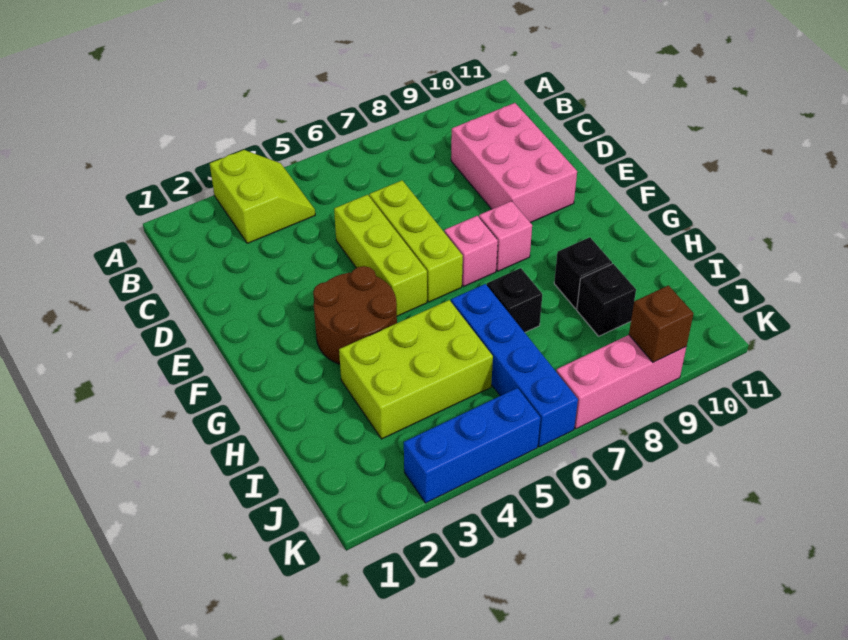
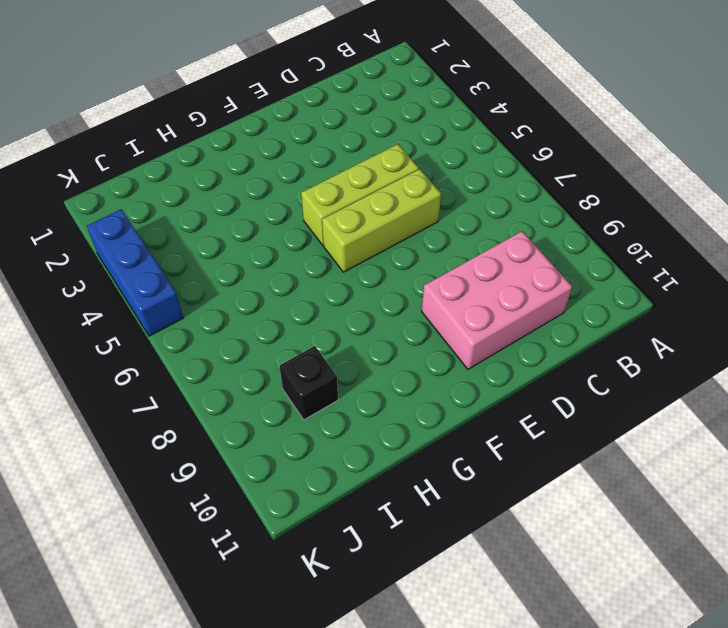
none -> lime 2x2 slope [210,150,315,243]
none -> brown 2x2 round brick [313,266,397,364]
none -> pink 1x1 brick [444,216,498,287]

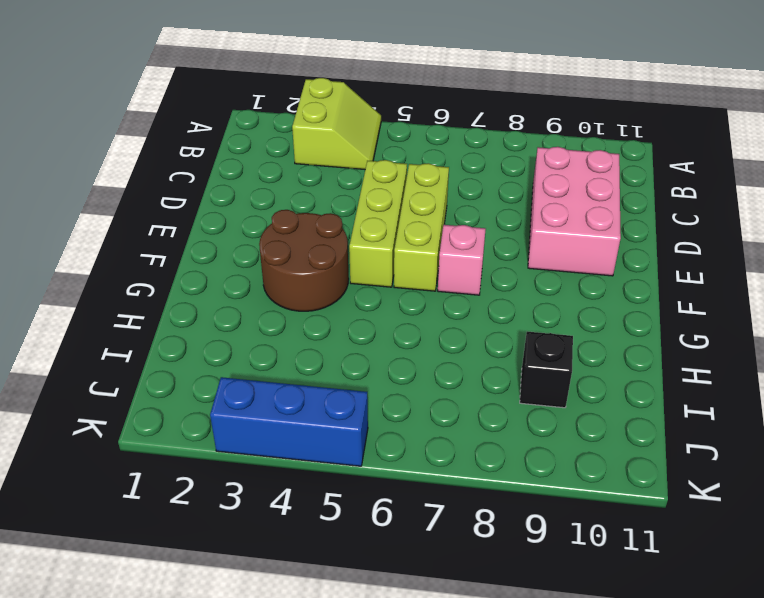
none -> pink 1x1 brick [479,201,532,271]
none -> lime 2x3 brick [339,300,493,439]
none -> blue 1x4 brick [451,284,578,447]

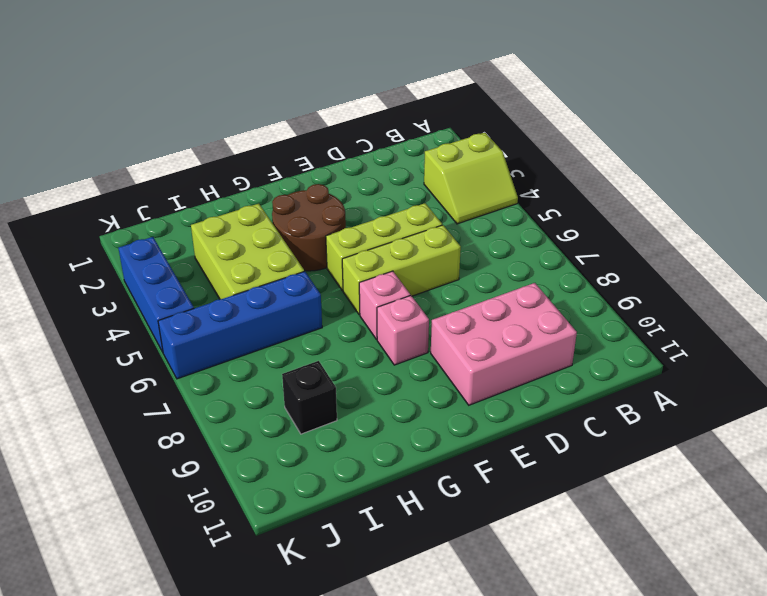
none -> black 1x1 brick [487,268,542,332]
none -> black 1x1 brick [554,237,612,309]
none -> pink 1x3 brick [556,335,686,429]

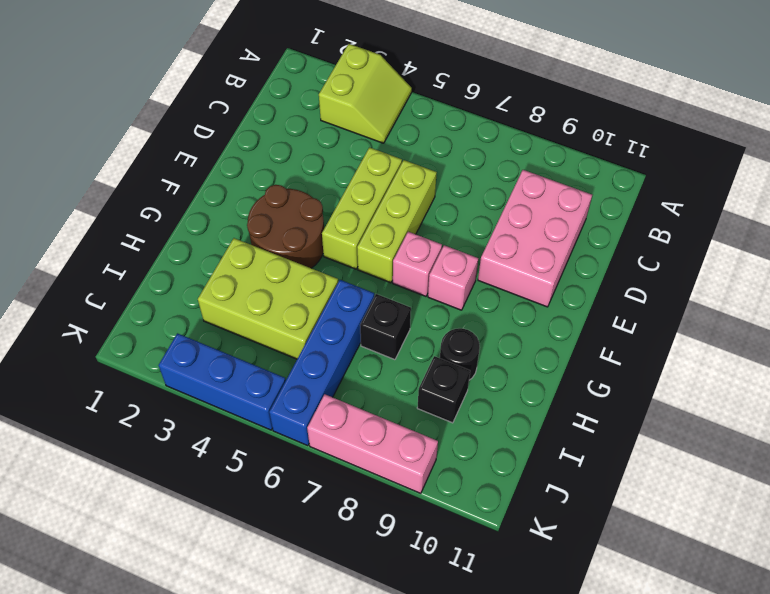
black 1x1 round brick [440,328,480,380] -> black 1x1 brick [554,237,612,309]
none -> brown 1x1 brick [629,286,693,362]

